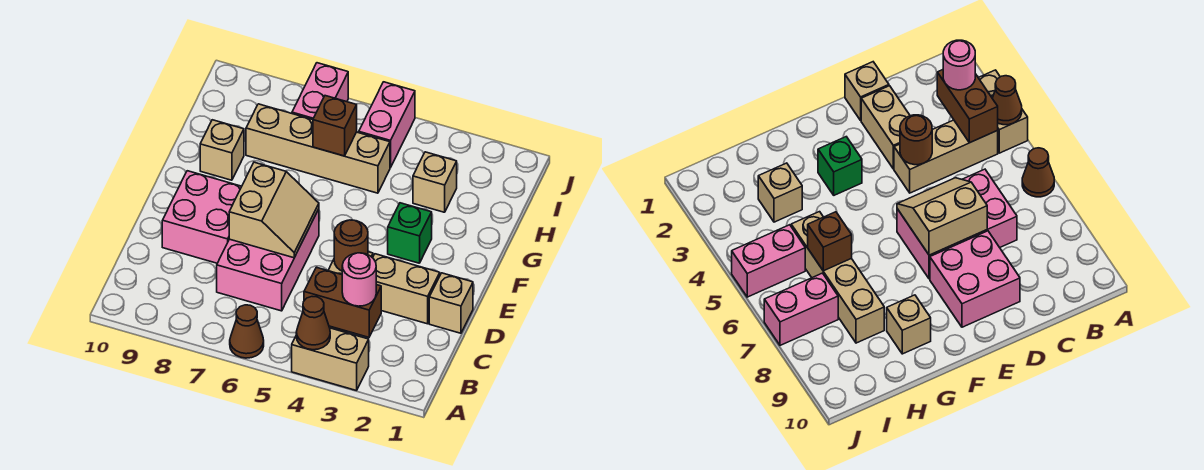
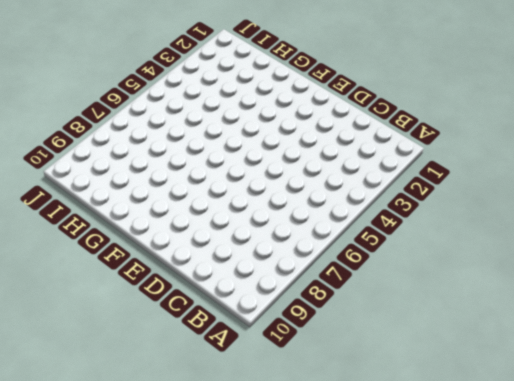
none -> tan 1x2 brick [292,328,369,391]
none -> brown 1x1 cone [230,305,264,358]
none -> tan 1x3 brick [894,120,998,193]

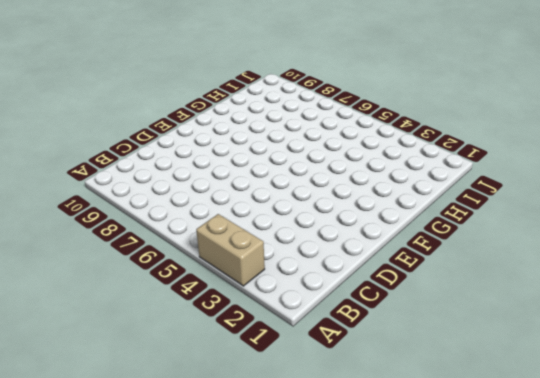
none -> brown 1x1 cone [230,305,264,358]
none -> tan 1x3 brick [894,120,998,193]
none -> pink 2x3 brick [217,209,319,311]

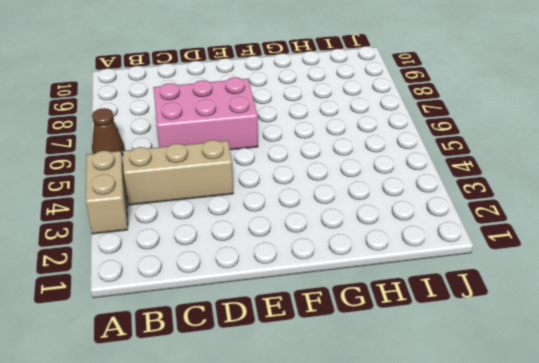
none -> tan 1x1 brick [429,273,473,333]
none -> tan 1x2 brick [373,254,440,324]
none -> pink 2x2 brick [162,171,242,263]

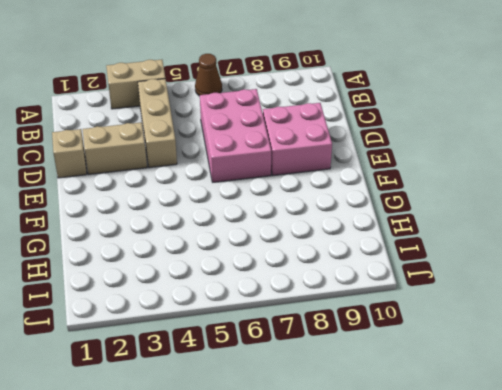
none -> green 1x1 brick [388,203,432,263]
none -> tan 1x1 brick [200,120,244,180]
none -> tan 1x1 brick [413,152,457,212]

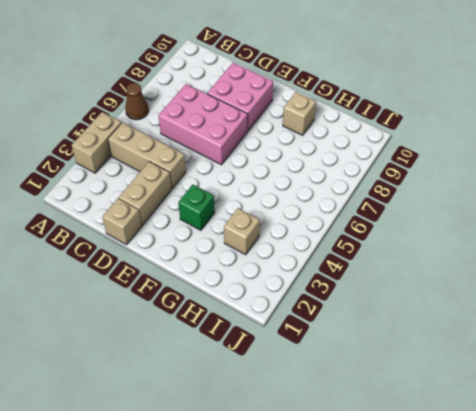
none -> tan 1x4 brick [246,104,390,193]
none -> pink 1x2 brick [359,82,415,168]
none -> pink 1x2 brick [292,63,348,119]

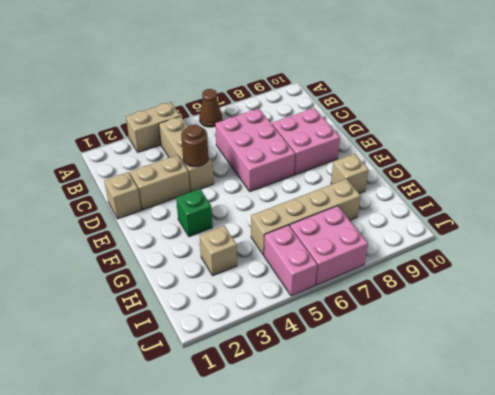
pink 2x2 brick [290,206,368,285] -> pink 1x2 brick [292,63,348,119]
none -> brown 1x1 cone [296,297,330,350]
none -> brown 1x2 brick [304,267,381,337]
none -> tan 2x2 slope [229,162,319,258]

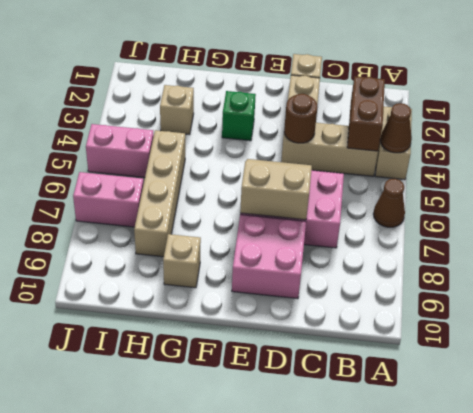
none -> brown 1x1 brick [313,96,357,156]
none -> pink 1x1 round brick [342,253,376,306]

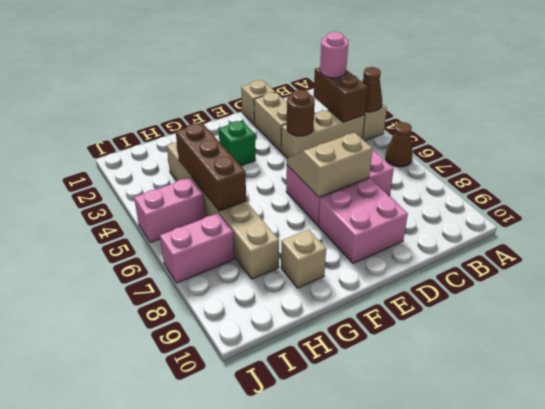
brown 1x3 brick [176,123,246,211] -> brown 1x1 brick [313,96,357,156]

